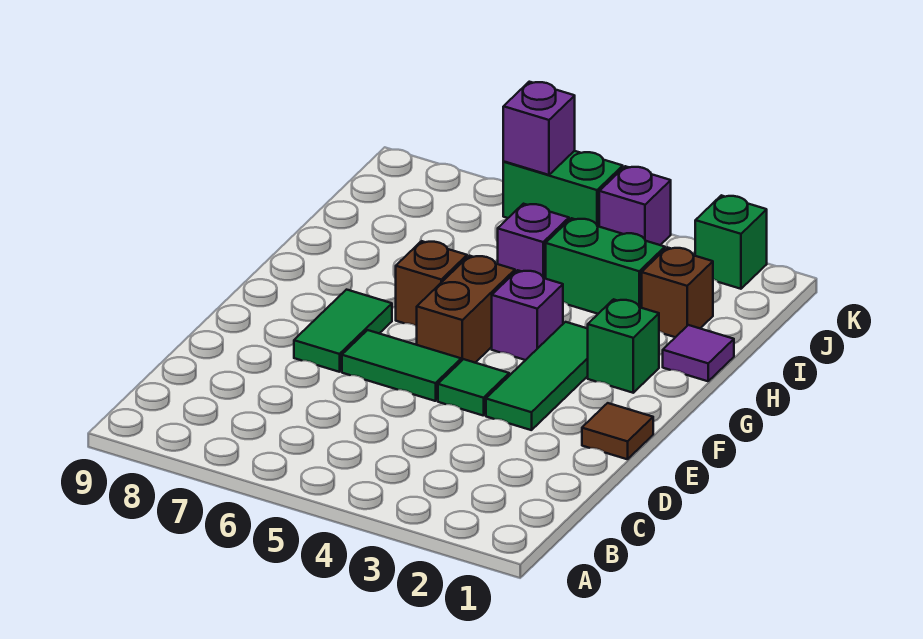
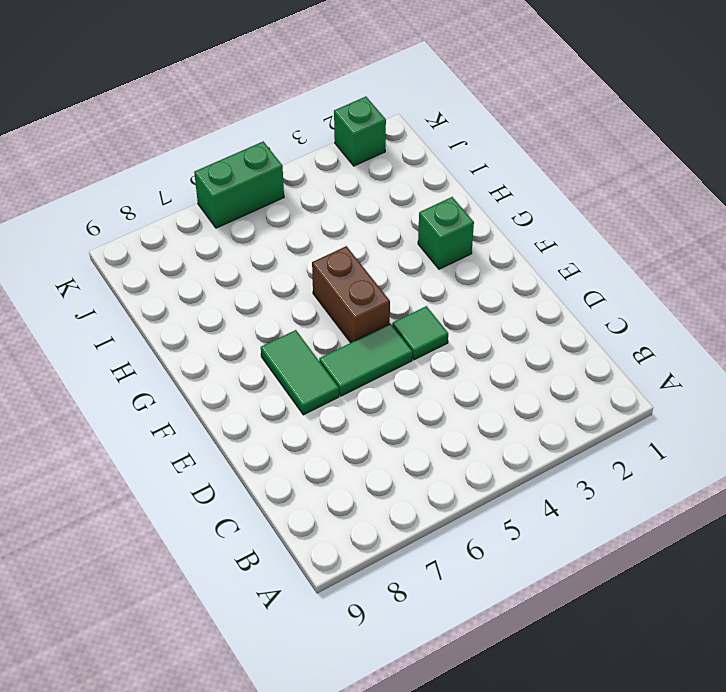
none -> brown 1x1 tile [582,403,653,459]
none -> green 1x3 tile [486,322,588,430]
none -> purple 1x1 brick [492,270,563,360]

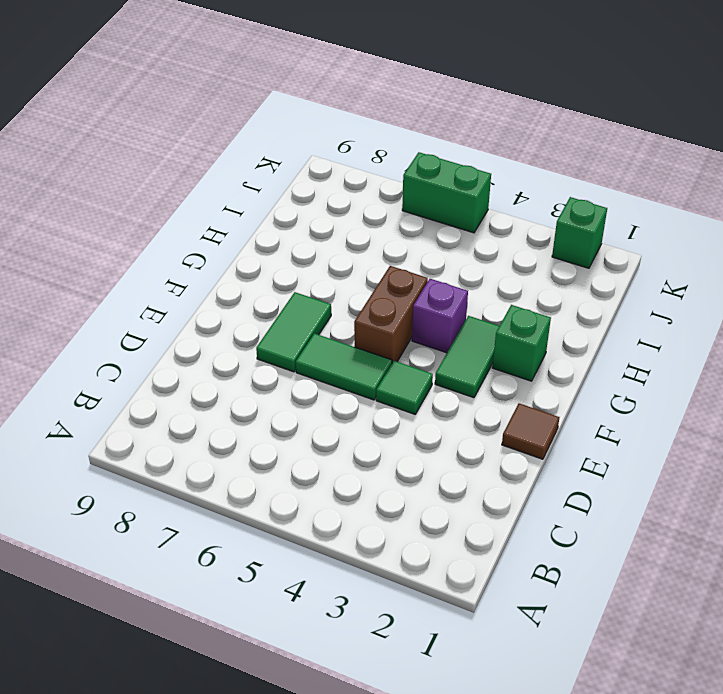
green 1x2 tile [435,316,499,398] -> green 1x3 tile [486,322,588,430]
none -> brown 1x1 brick [396,241,467,326]
none -> purple 1x1 tile [663,325,734,381]
none -> brown 1x1 brick [642,247,713,337]

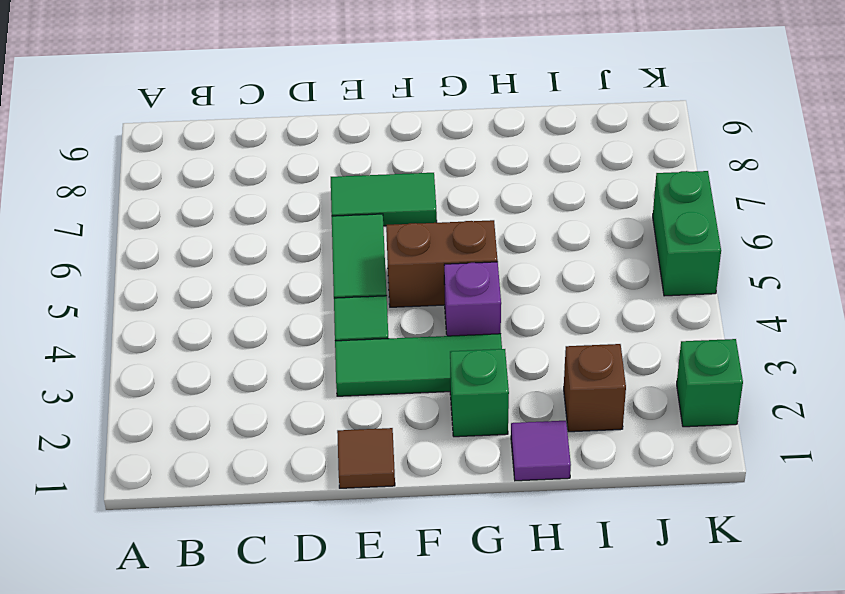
none -> brown 1x1 brick [396,241,467,326]
none -> green 1x2 brick [546,218,665,314]
none -> purple 1x1 brick [498,204,569,279]

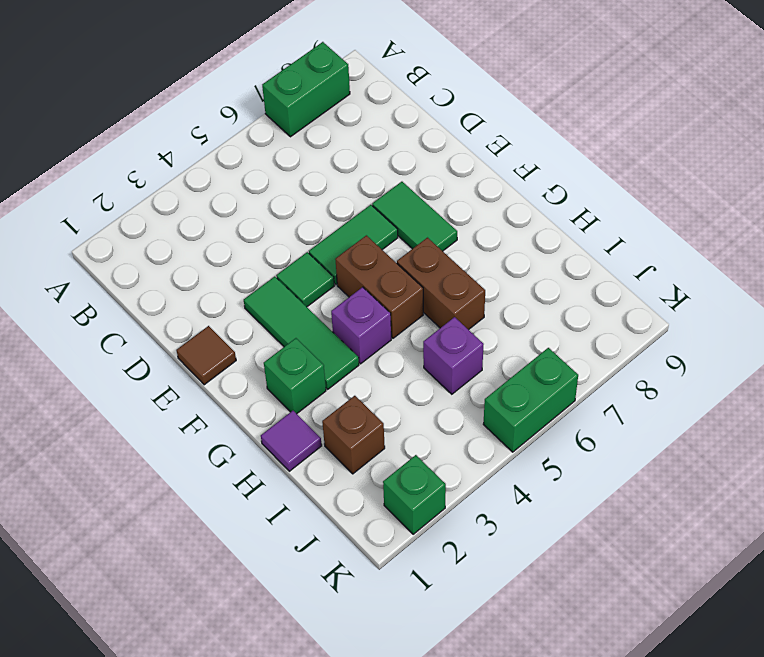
green 1x2 brick [262,42,350,137] -> green 1x2 brick moved to [546,218,665,314]
brown 1x2 brick [397,238,485,330] -> brown 1x1 brick [396,241,467,326]
none -> purple 1x1 brick [599,166,671,245]
none -> purple 1x1 brick [503,82,575,175]

